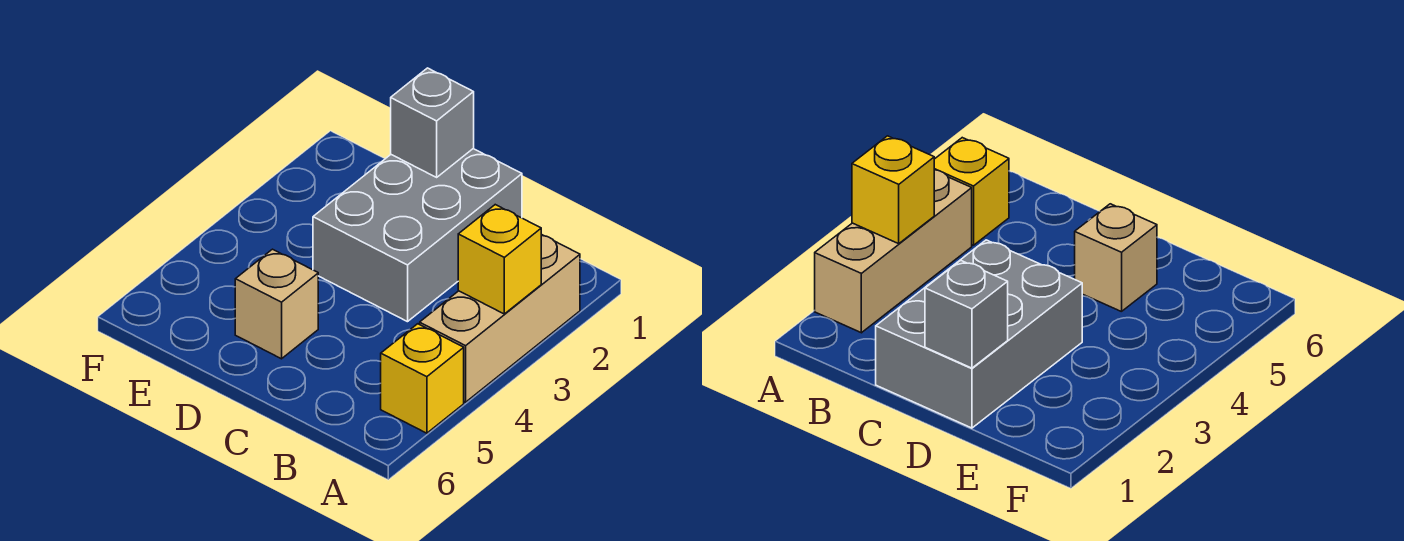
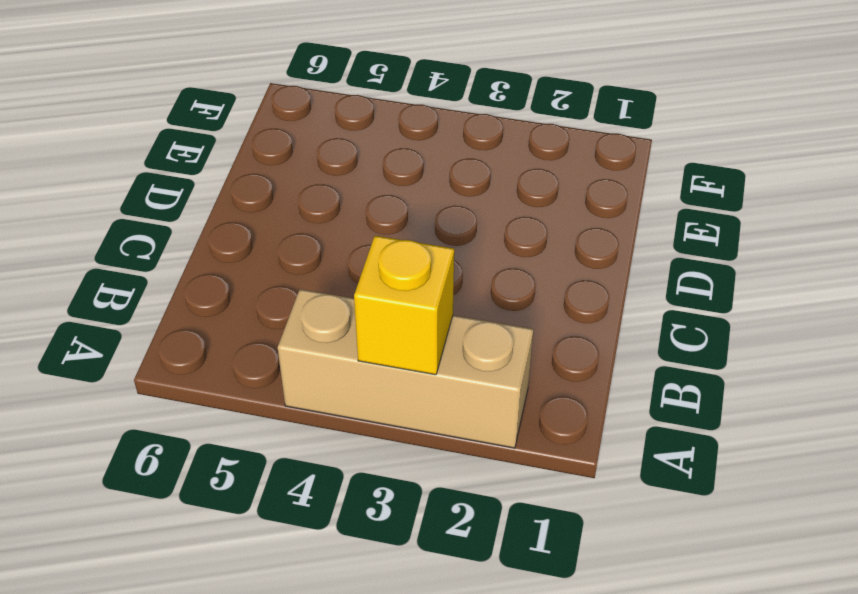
none -> yellow 1x1 brick [381,324,464,433]
none -> grey 2x3 brick [313,149,522,322]

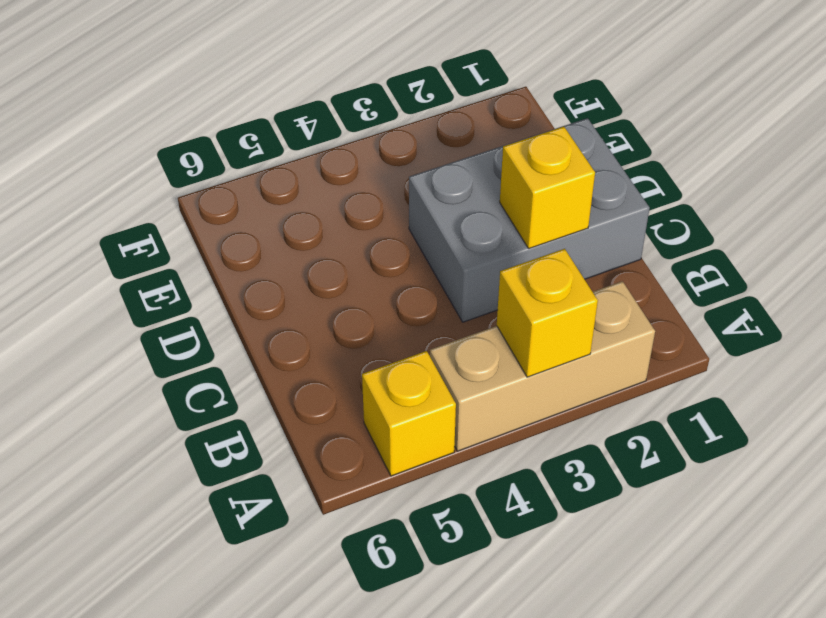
yellow 1x1 brick [500,127,595,248] -> none
none -> tan 1x1 brick [235,249,318,359]
none -> grey 1x1 brick [391,68,474,177]

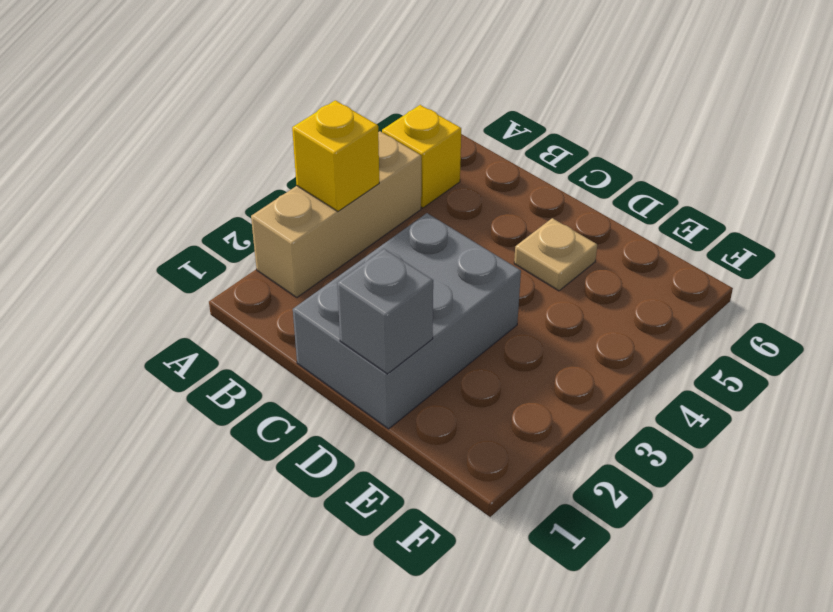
tan 1x1 plate [514,218,597,291] -> tan 1x1 brick [235,249,318,359]

